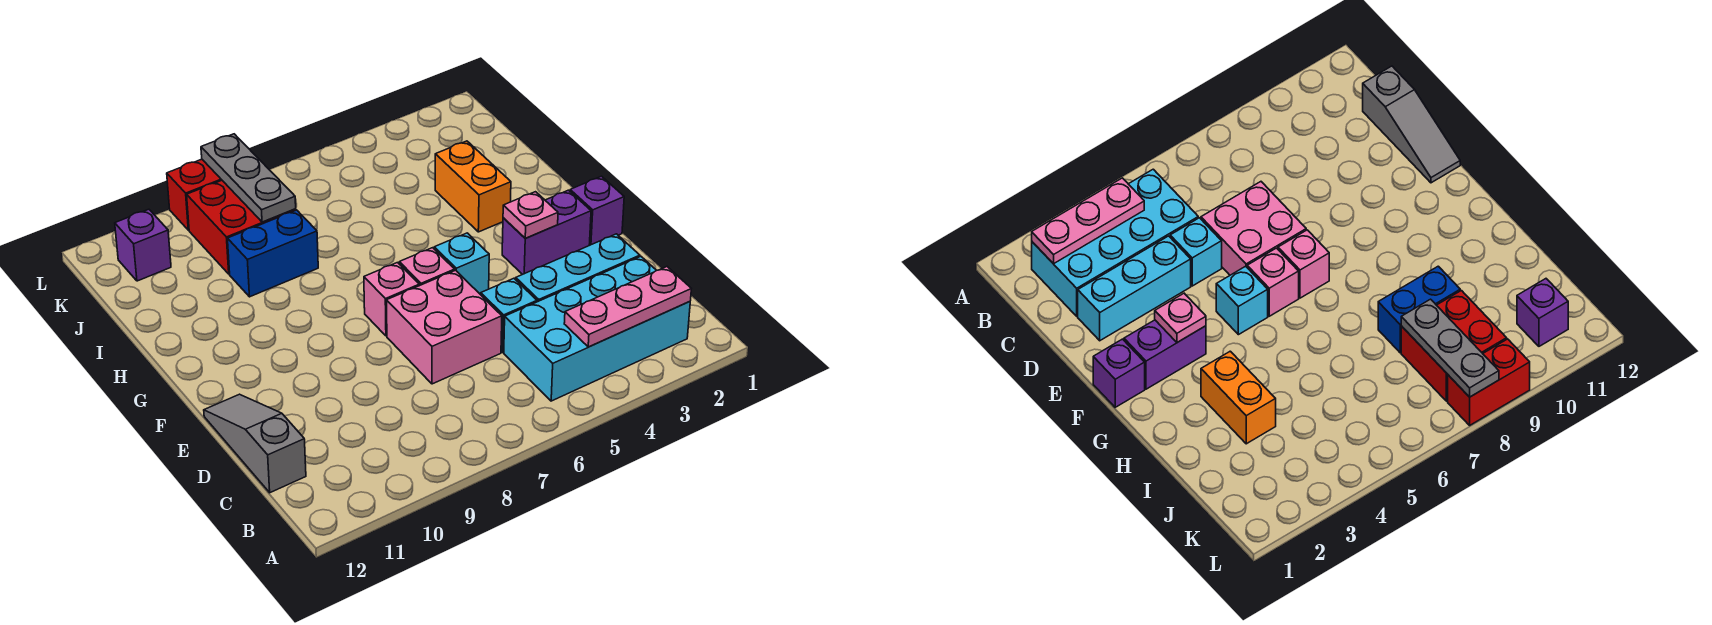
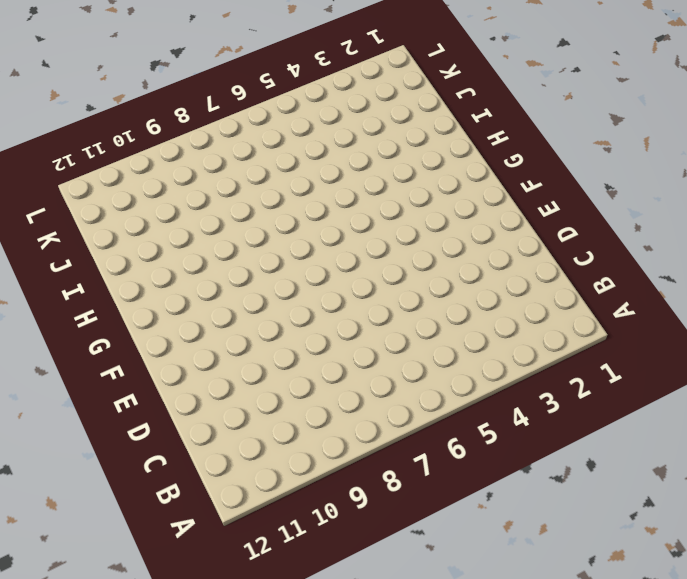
none -> cyan 2x4 brick [504,257,690,401]
none -> grey 1x3 slope [204,394,306,493]
none -> cyan 1x3 brick [516,234,640,302]

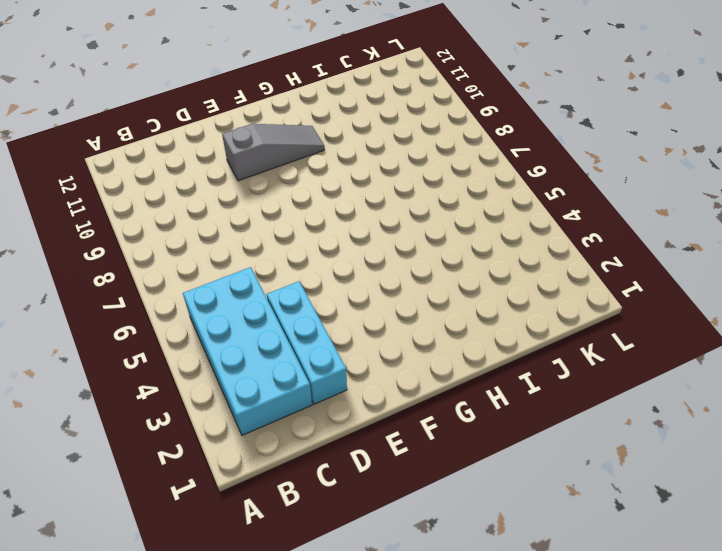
grey 1x3 slope [222,124,325,181] -> grey 1x3 slope moved to [204,394,306,493]
none -> cyan 1x1 brick [481,278,537,352]
none -> pink 2x2 brick [387,270,502,384]
none -> purple 1x1 brick [570,176,624,245]

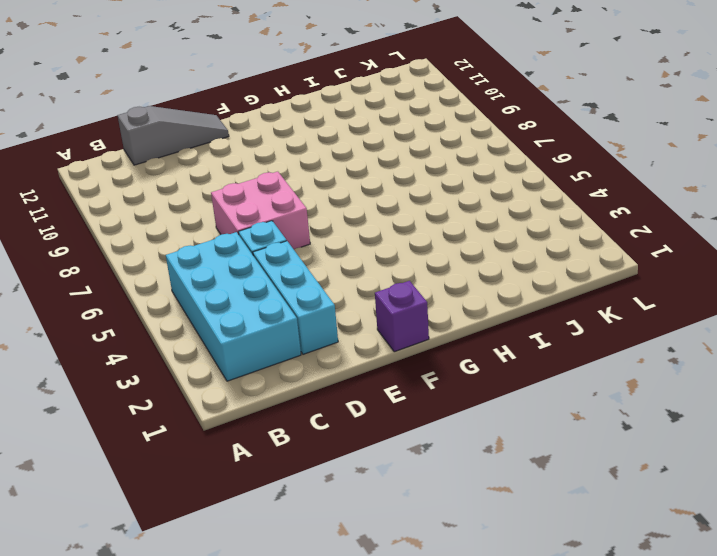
none -> purple 1x2 brick [502,190,591,275]
none -> cyan 1x1 brick [434,233,489,295]
none -> pink 1x1 brick [399,248,455,286]

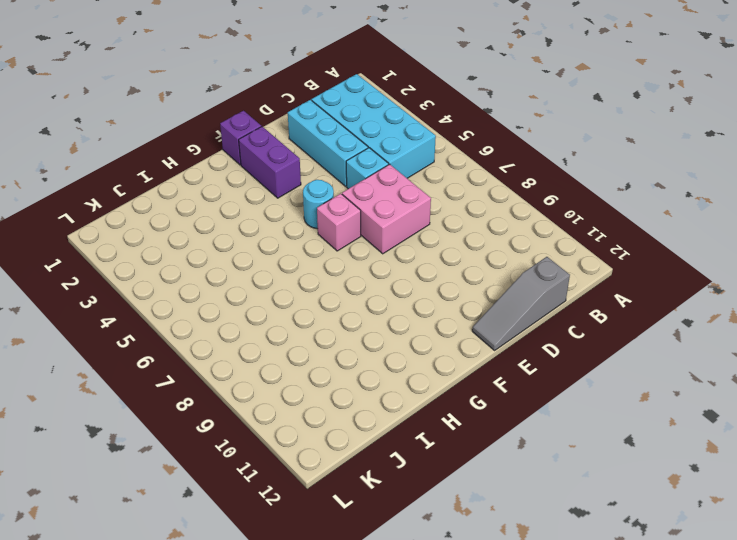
cyan 1x1 round brick [303,180,334,229] -> cyan 1x1 brick [434,233,489,295]
none -> pink 1x1 brick [364,263,419,336]
none -> orange 1x2 brick [435,141,511,232]
none -> blue 1x2 brick [227,210,318,297]

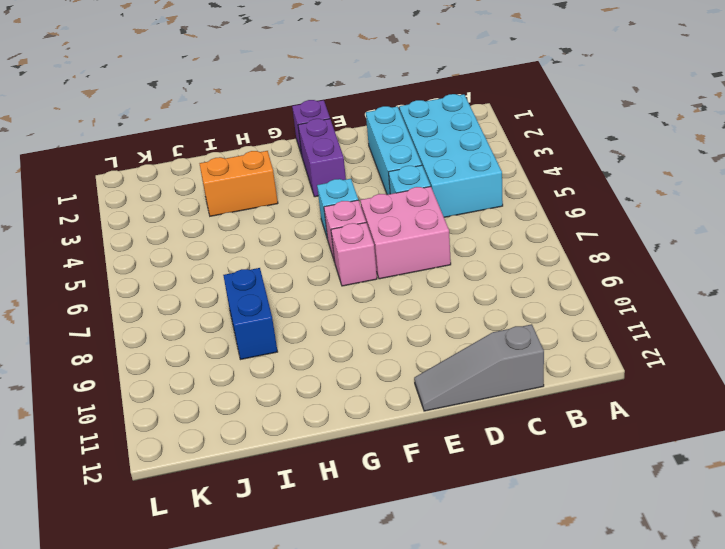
none -> red 2x2 brick [187,180,296,274]
none -> purple 1x1 brick [115,209,171,281]
none -> red 1x2 brick [167,159,221,230]

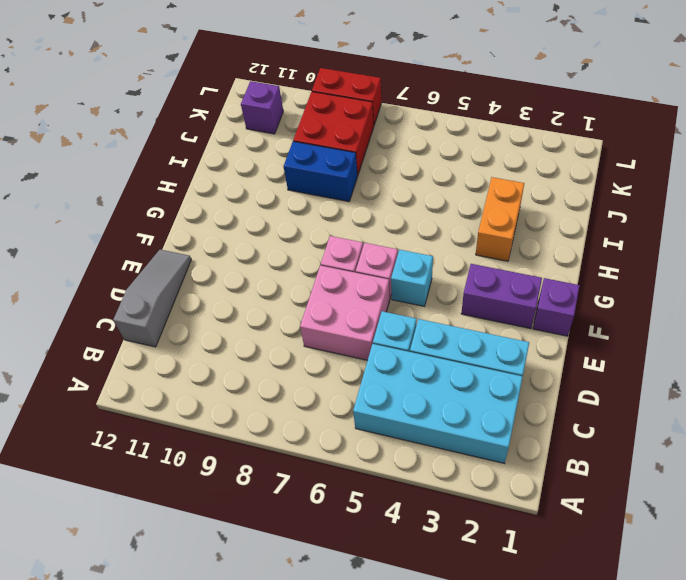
none -> pink 1x3 plate [564,267,691,347]
none -> pink 1x1 plate [503,192,558,238]
none -> grey 1x3 plate [201,134,296,222]

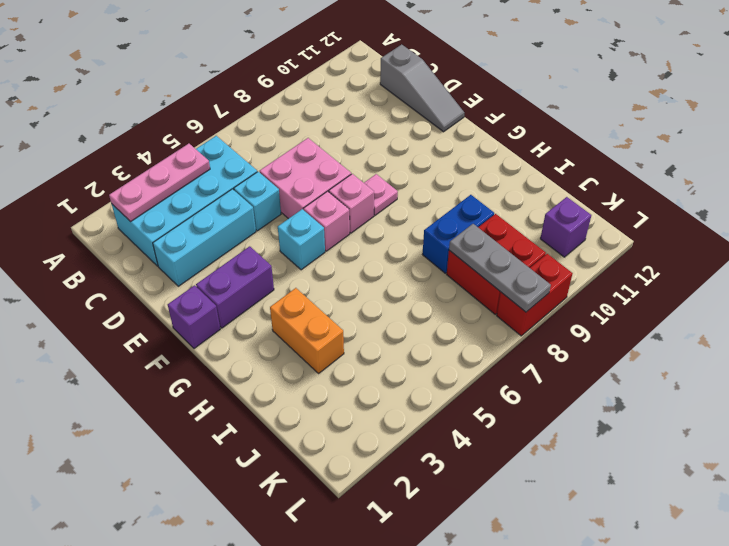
pink 1x1 plate [364,174,398,215] -> pink 1x1 plate moved to [503,192,558,238]

